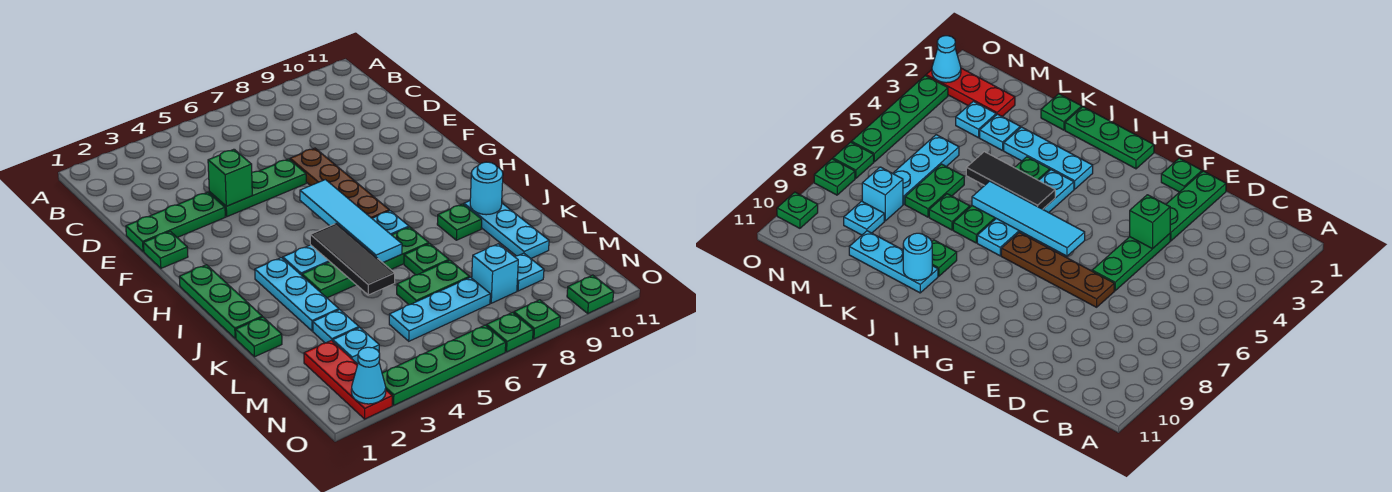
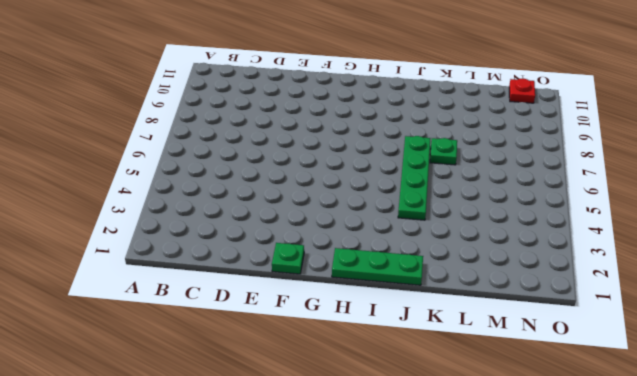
red 1x1 plate [509,79,535,103] -> none
none -> green 1x3 plate [126,192,225,252]
none -> green 1x3 plate [209,159,306,217]
none -> brown 1x4 plate [290,148,389,218]

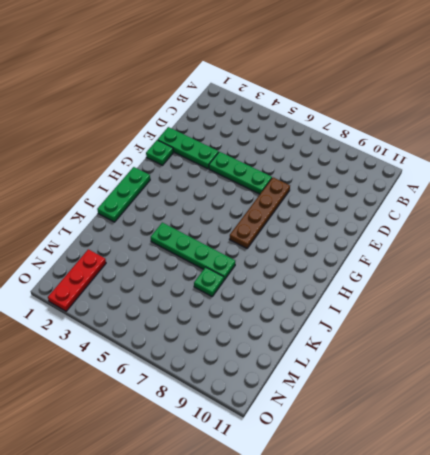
none -> cyan 1x3 plate [255,258,339,331]
none -> cyan 1x4 plate [283,211,409,275]
none -> green 1x1 plate [437,204,482,240]

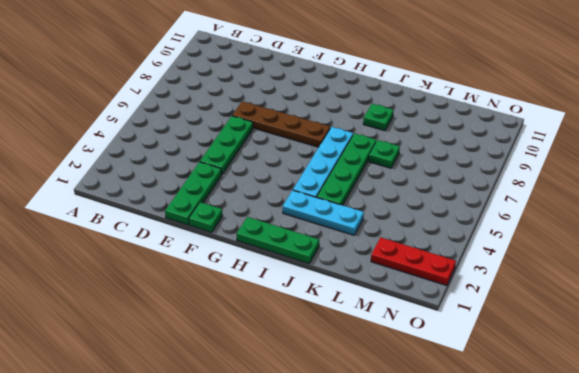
none -> cyan 1x3 plate [464,201,549,258]
none -> green 1x1 plate [236,317,282,357]
none -> cyan 1x1 plate [313,310,359,343]

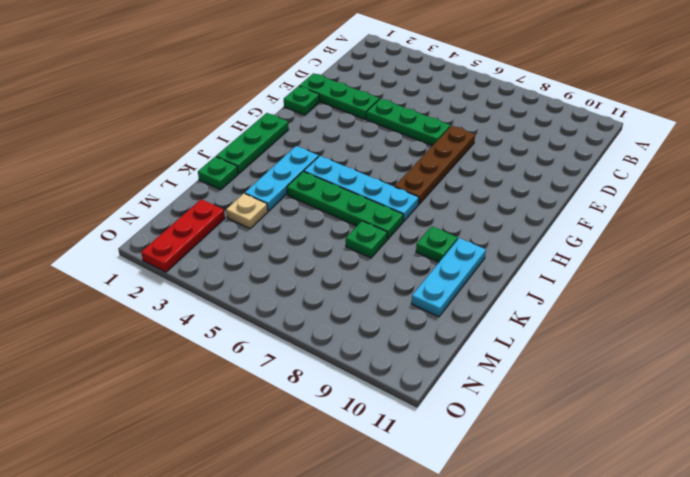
tan 1x1 plate [226,193,268,229] -> cyan 1x1 plate [313,310,359,343]
none -> green 1x2 plate [397,260,470,305]
none -> cyan 1x1 plate [333,328,379,364]
none -> cyan 1x3 plate [389,277,490,341]

